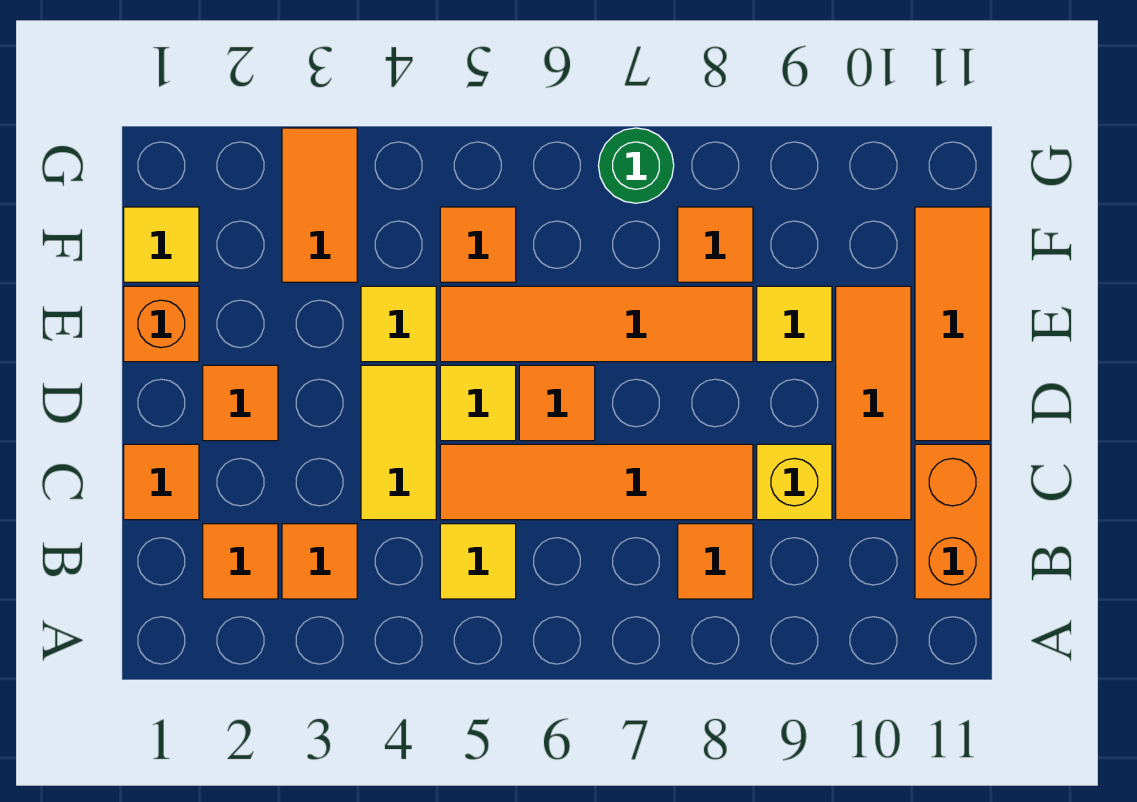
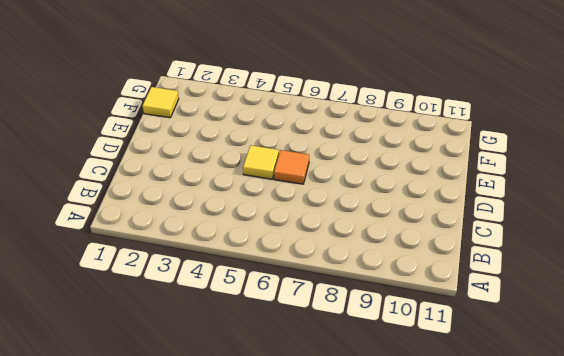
none -> orange 1x1 tile [203,524,278,599]
none -> orange 1x1 tile [282,524,357,599]
none -> yellow 1x1 tile [440,524,516,599]

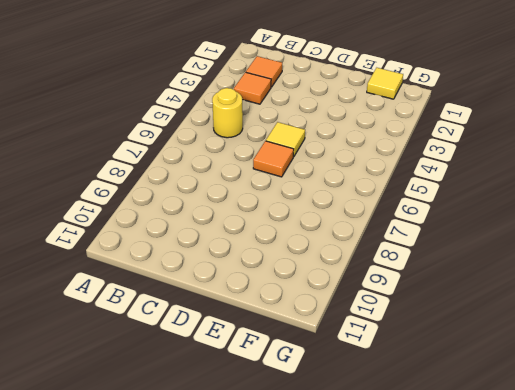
yellow 1x1 round brick [212,88,243,138] -> yellow 1x1 tile [440,524,516,599]
none -> orange 1x1 tile [678,524,753,599]
none -> orange 1x2 brick [915,444,990,599]
none -> orange 1x1 tile [124,444,199,520]

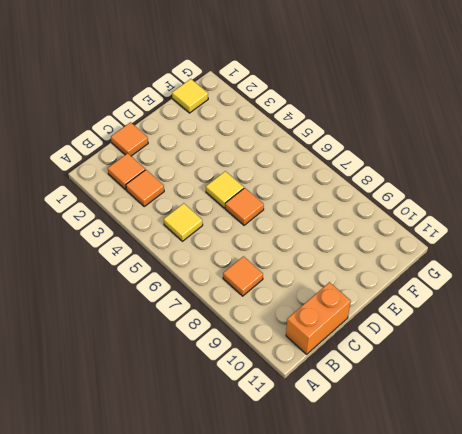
none -> yellow 1x2 tile [361,365,436,520]
none -> orange 1x4 tile [440,444,753,520]
none -> yellow 1x1 brick [757,444,832,520]

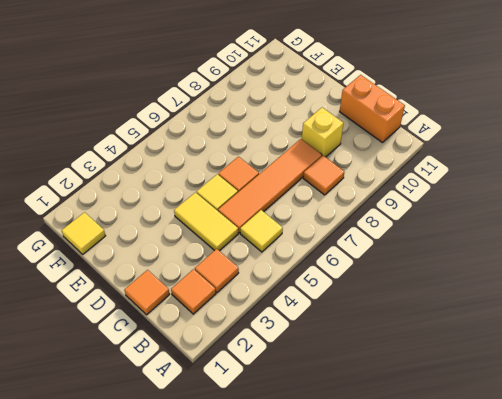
none -> orange 1x3 tile [836,286,911,520]
none -> orange 1x1 tile [203,365,278,441]
none -> orange 1x3 tile [915,207,990,441]

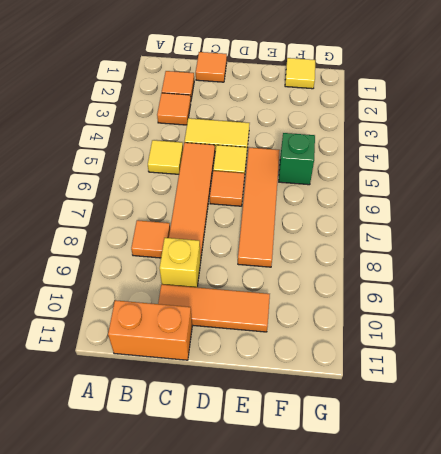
green 1x1 brick [279,133,315,185] -> orange 1x1 tile [440,207,516,282]
none -> orange 1x1 tile [203,365,278,441]
none -> orange 1x3 tile [915,207,990,441]
none -> orange 1x1 brick [124,286,199,362]

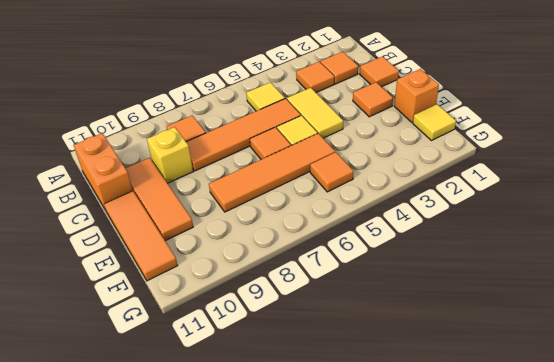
none -> yellow 1x1 tile [361,286,436,362]
none -> yellow 1x1 tile [757,286,832,362]
none -> orange 1x2 tile [282,128,357,282]

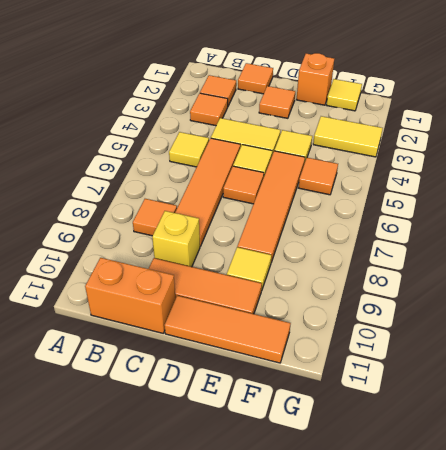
yellow 1x2 tile [313,116,383,157] -> orange 1x2 tile [282,128,357,282]
none -> orange 1x1 tile [678,207,753,282]
none -> green 1x1 round brick [598,128,674,203]

